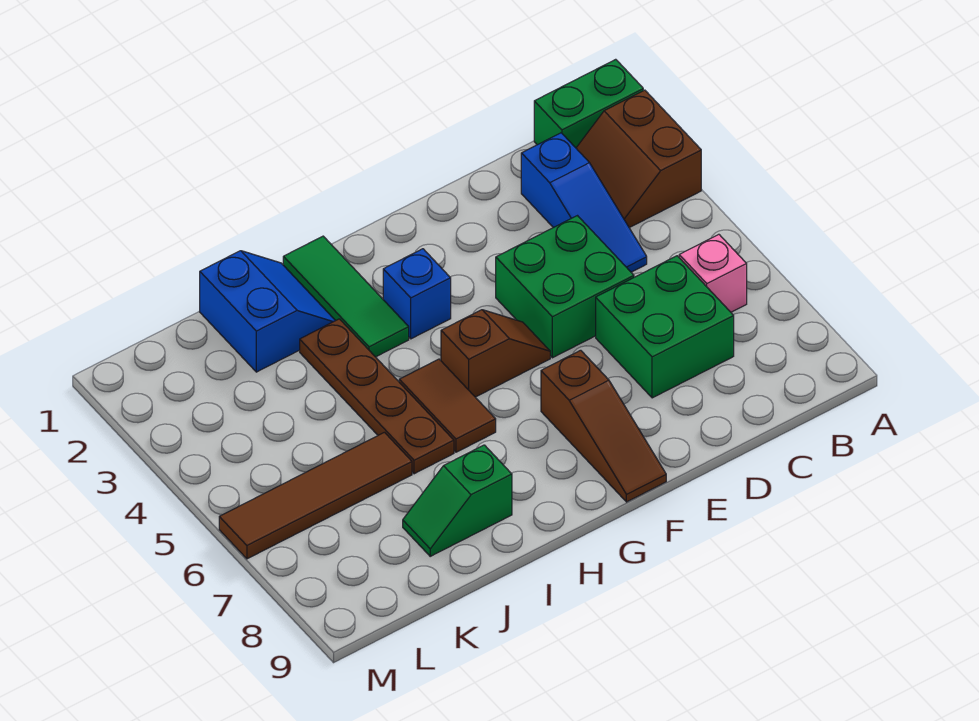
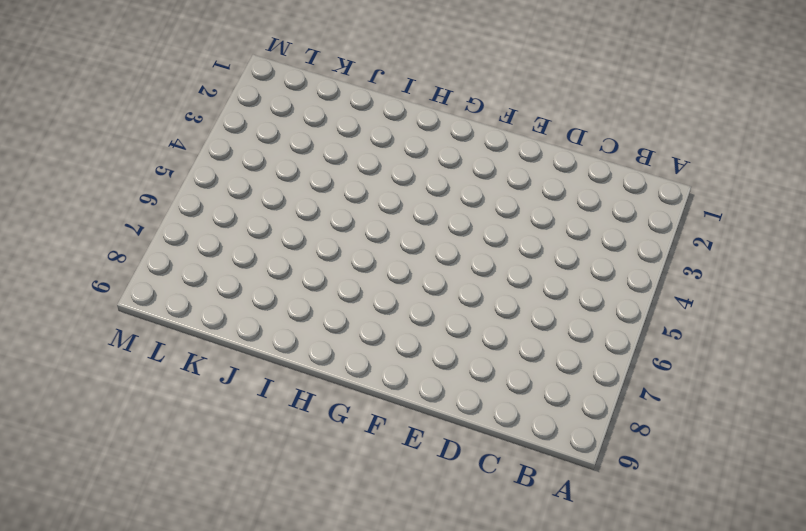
none -> green 1x2 brick [534,59,643,148]
none -> brown 2x2 slope [576,90,701,228]
none -> pink 1x1 brick [679,234,747,312]

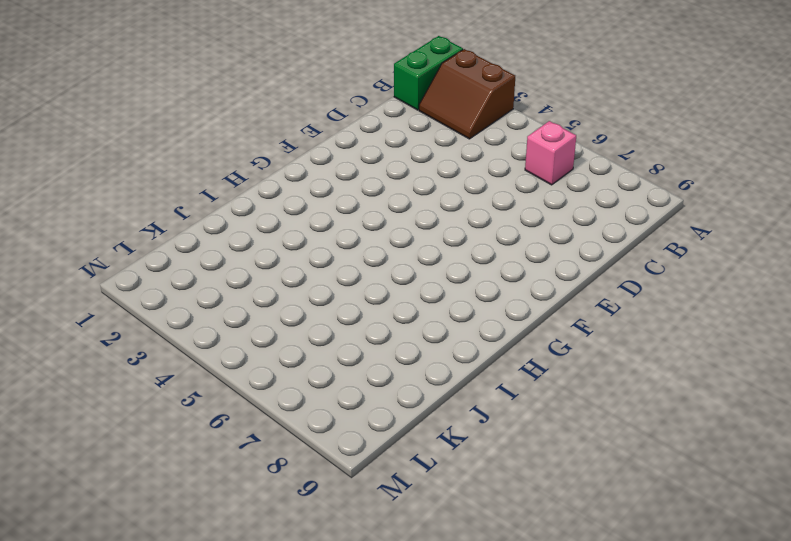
none -> blue 1x3 slope [521,133,647,272]
none -> green 2x2 brick [596,256,734,398]
none -> green 2x2 brick [496,216,634,358]

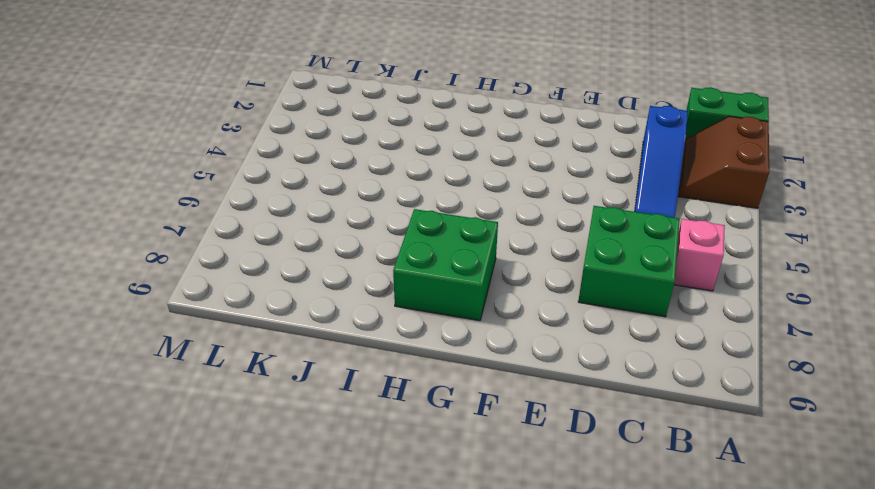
green 2x2 brick [393,209,498,321] -> green 2x2 brick moved to [496,216,634,358]
none -> brown 1x2 slope [441,310,550,397]
none -> brown 1x3 slope [541,350,666,502]
none -> blue 1x1 brick [383,249,451,339]

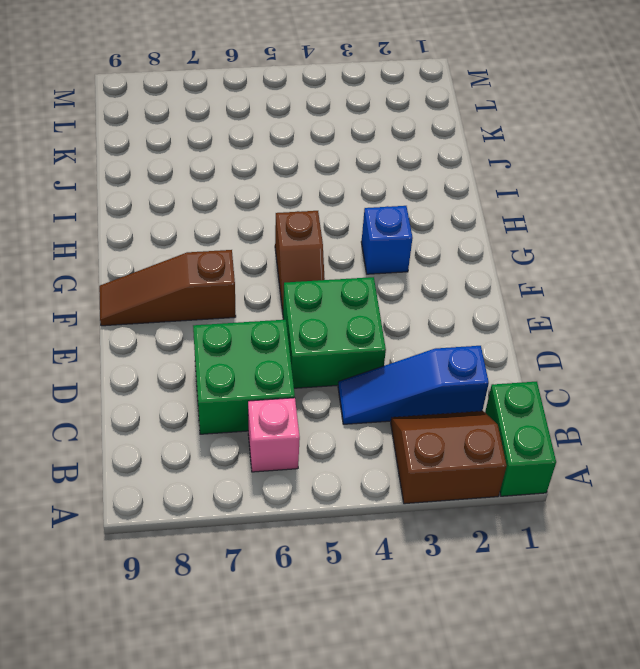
none -> green 1x3 tile [283,236,409,357]
none -> brown 1x2 tile [399,359,496,452]
none -> blue 2x2 slope [200,251,336,372]

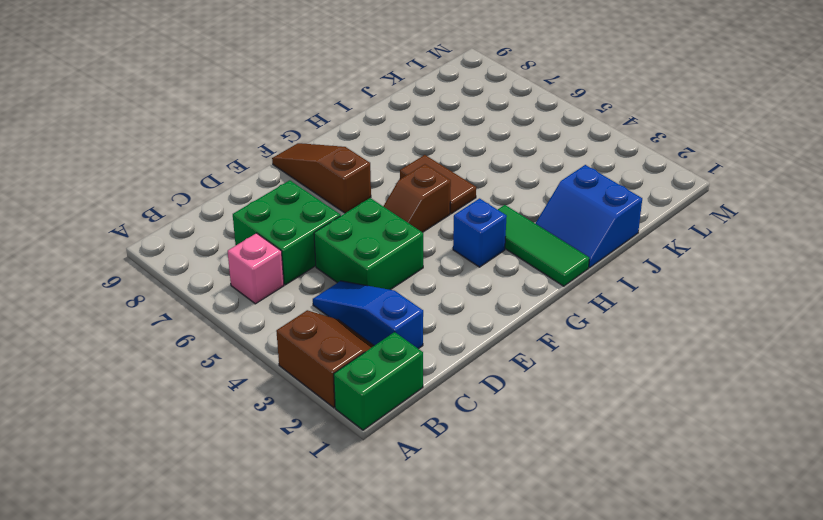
none -> brown 1x4 plate [300,319,454,474]
none -> green 1x2 slope [403,445,512,556]
none -> brown 1x4 tile [219,432,412,559]

